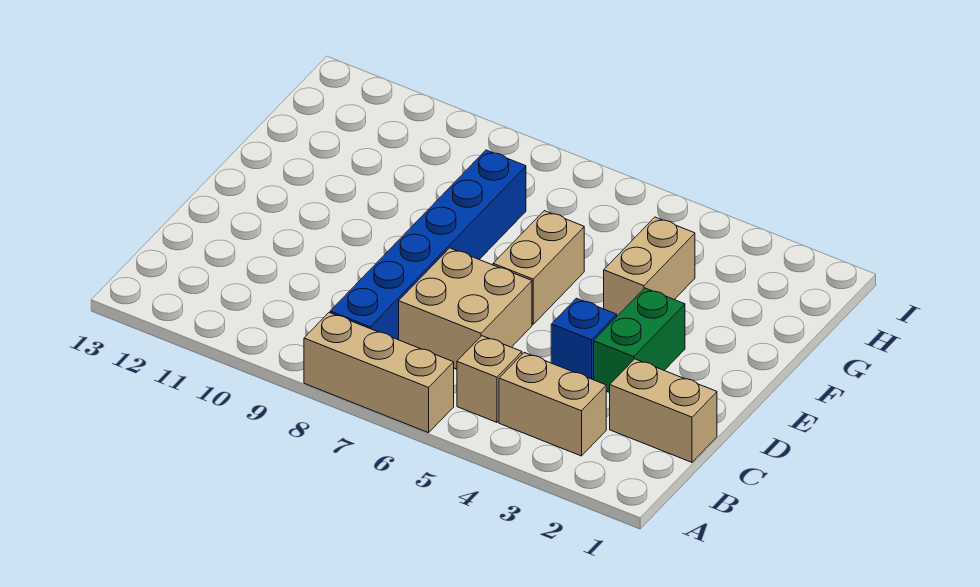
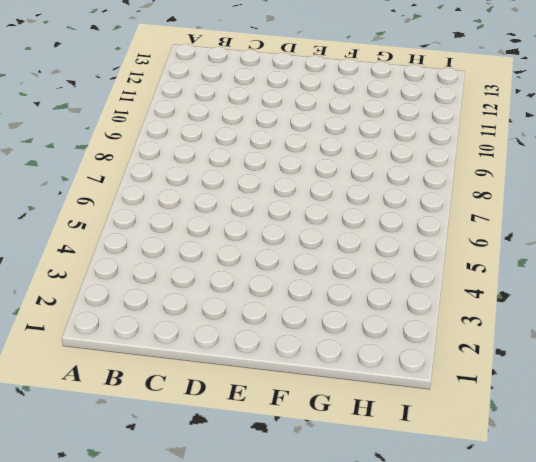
none -> tan 1x3 brick [304,313,454,433]
none -> tan 1x2 brick [499,353,606,456]

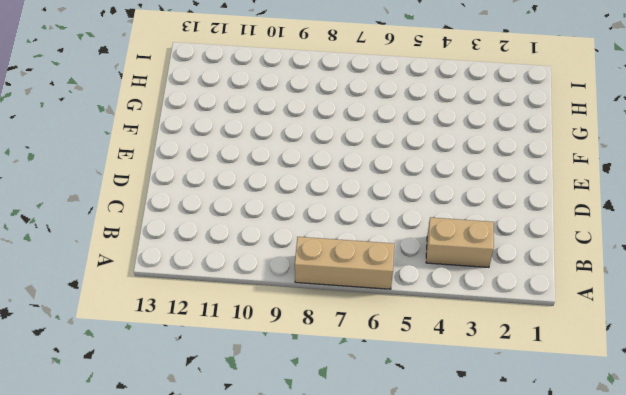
none -> tan 1x1 brick [457,336,522,422]
none -> blue 1x6 brick [330,150,526,340]

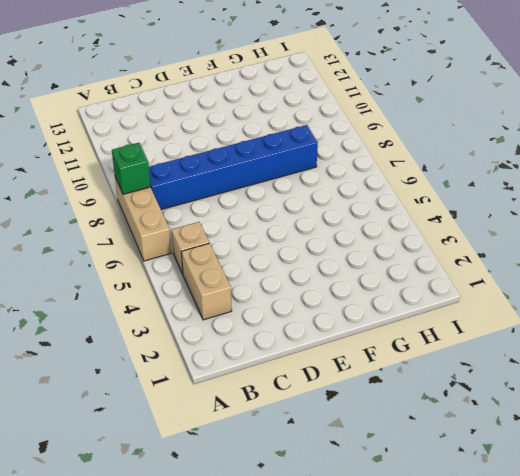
green 1x1 brick [112,143,151,194] -> none
none -> tan 1x2 brick [610,359,717,462]
none -> tan 2x2 brick [399,248,532,369]

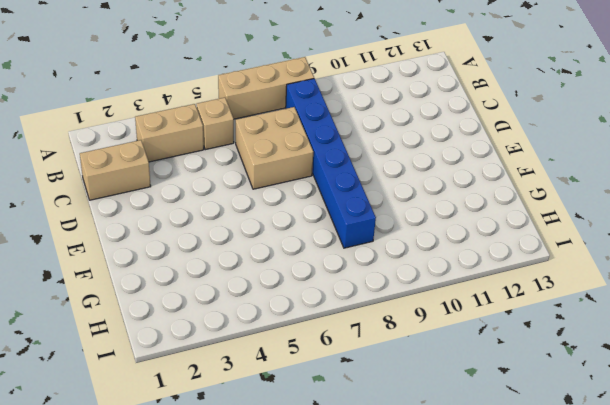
none -> green 1x2 brick [594,288,685,392]
none -> blue 1x1 brick [551,298,617,380]

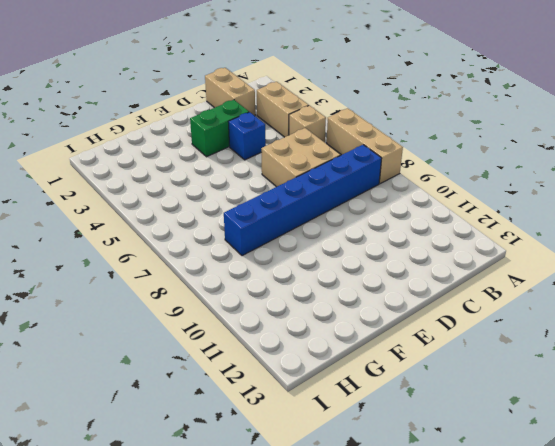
none -> tan 1x2 brick [493,211,584,324]
none -> tan 1x2 brick [604,217,695,316]

